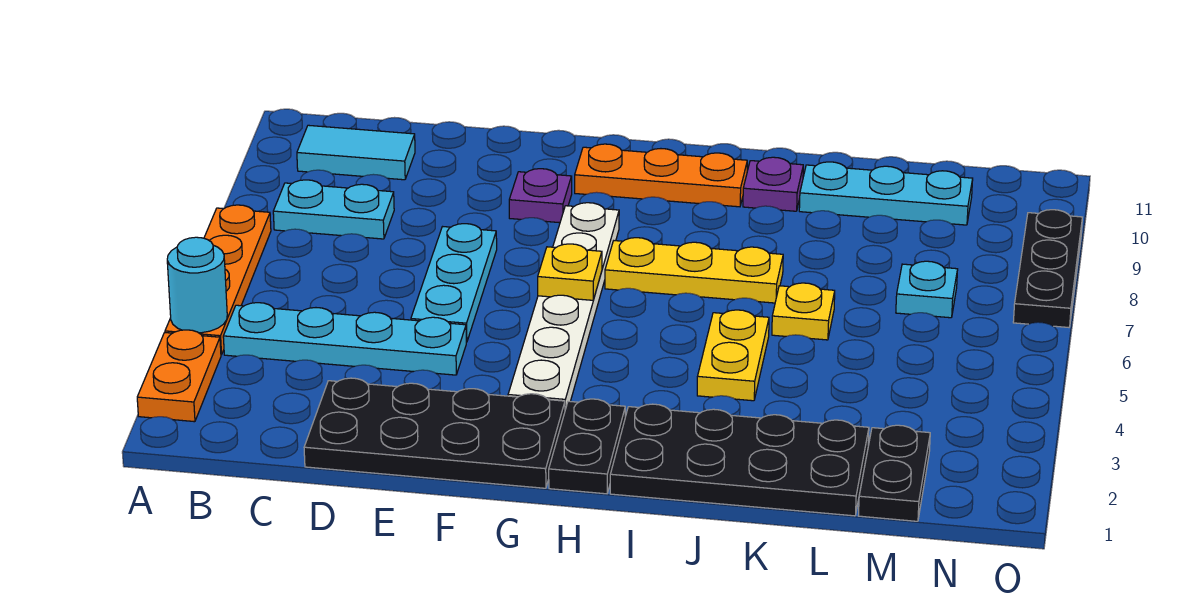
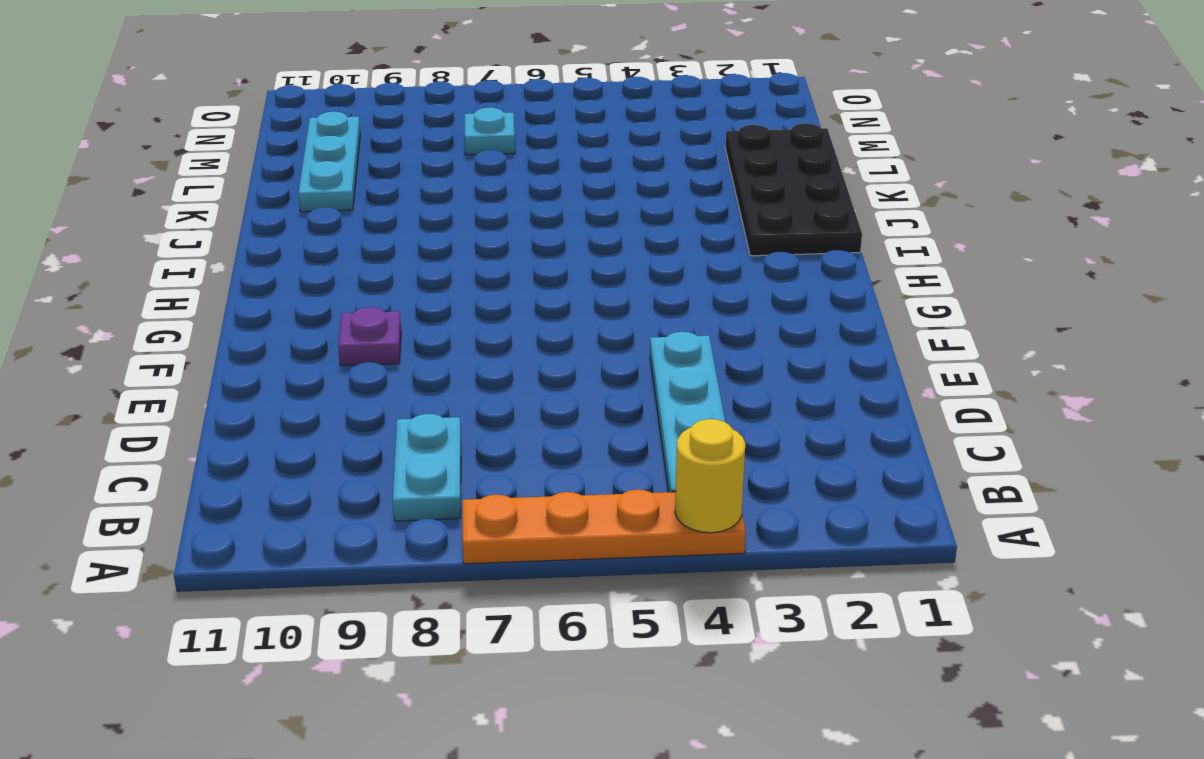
yellow 1x1 round brick [675,419,745,533] -> cyan 1x1 round brick [167,237,227,333]
none -> orange 1x2 plate [137,330,221,422]
none -> cyan 1x2 tile [297,125,415,180]
none -> black 2x4 plate [304,378,565,488]

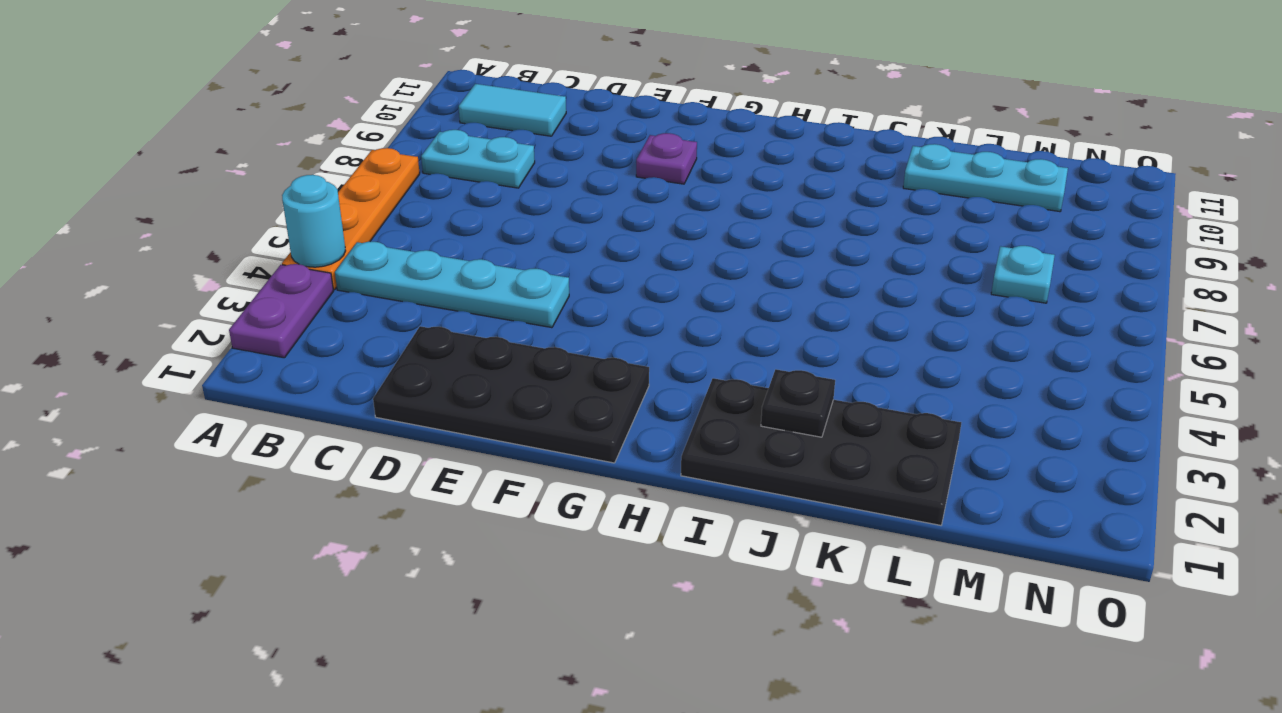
purple 1x2 plate [229,264,333,358] -> orange 1x2 plate [137,330,221,422]
black 1x1 plate [761,369,835,437] -> none
none -> cyan 1x3 plate [411,224,497,342]
none -> white 1x6 plate [508,203,619,409]
none -> orange 1x3 plate [575,144,747,207]

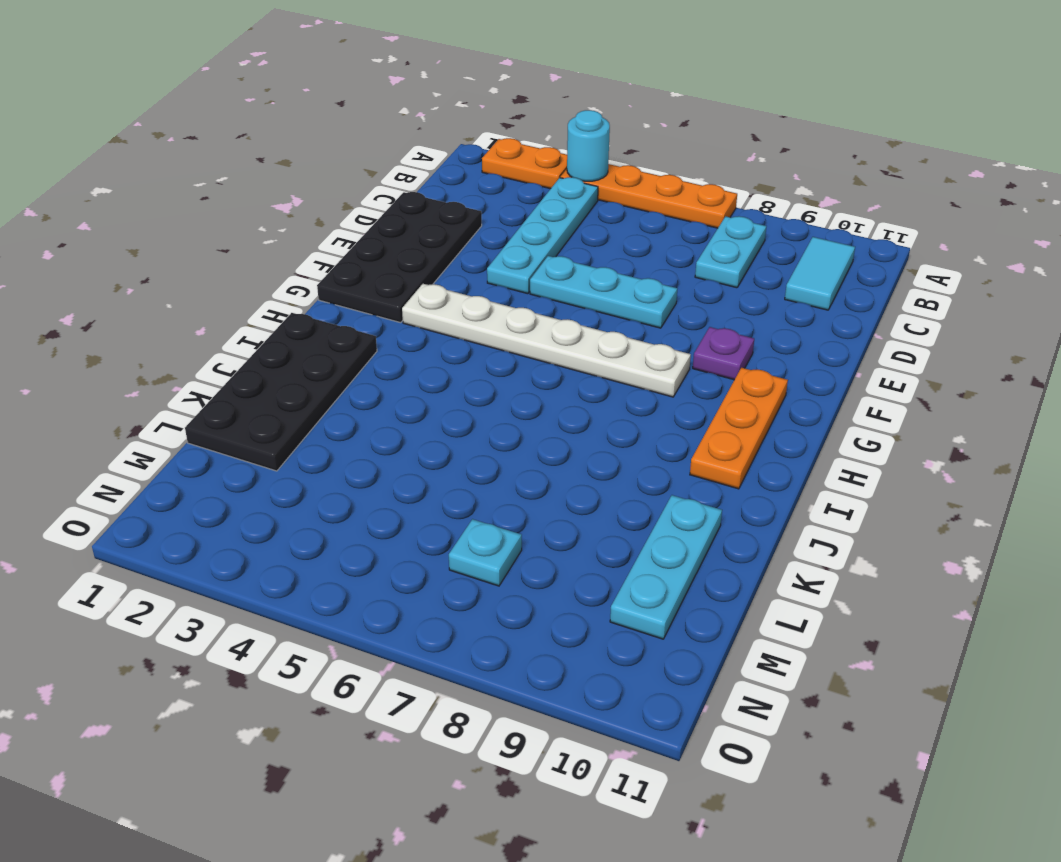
none -> black 1x2 plate [549,399,625,494]
none -> yellow 1x3 plate [605,238,783,303]
none -> yellow 1x2 plate [697,310,769,401]

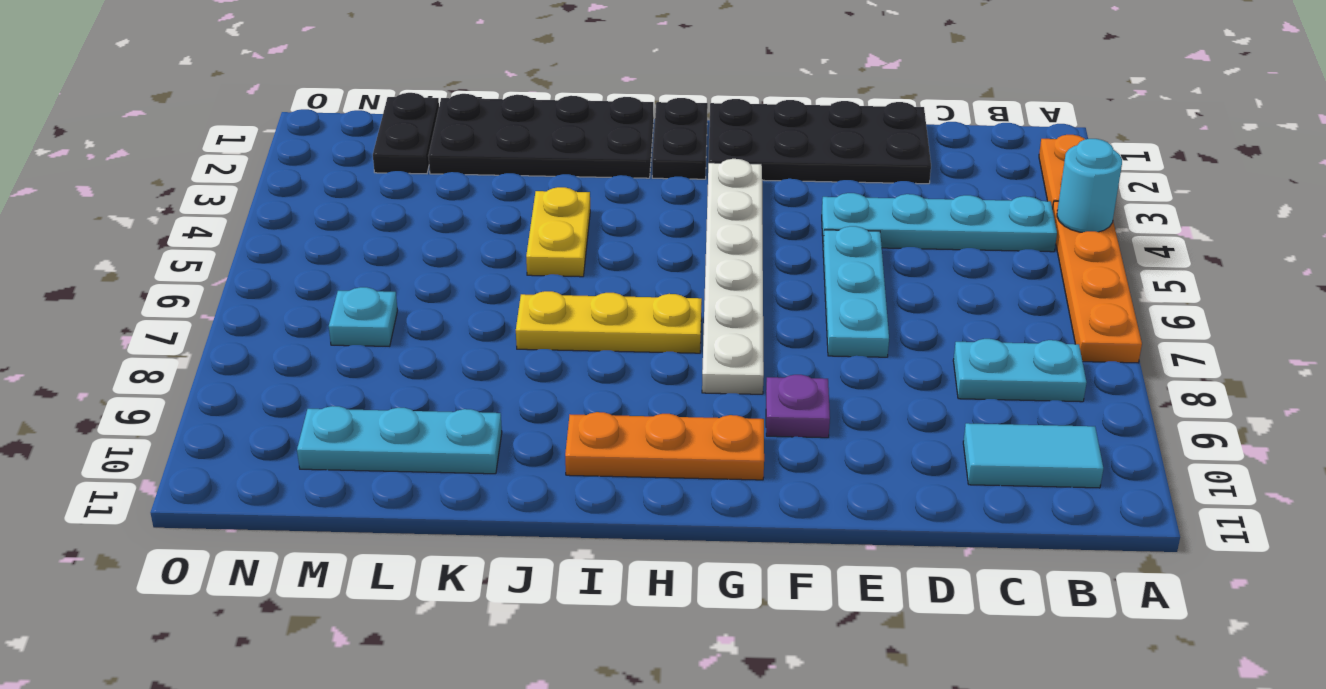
none -> purple 1x1 plate [743,157,803,211]
none -> yellow 1x1 plate [772,283,835,340]
none -> black 1x3 plate [1013,210,1082,327]

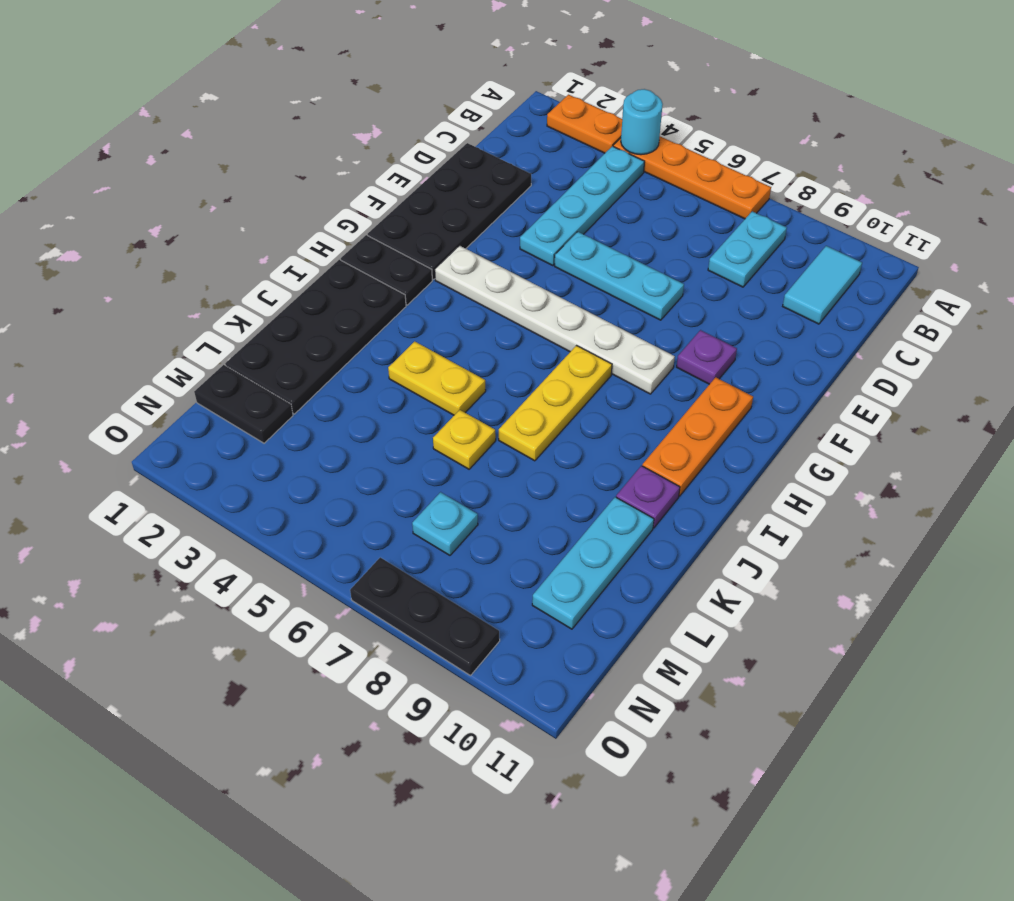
none -> yellow 1x1 plate [538,244,602,300]

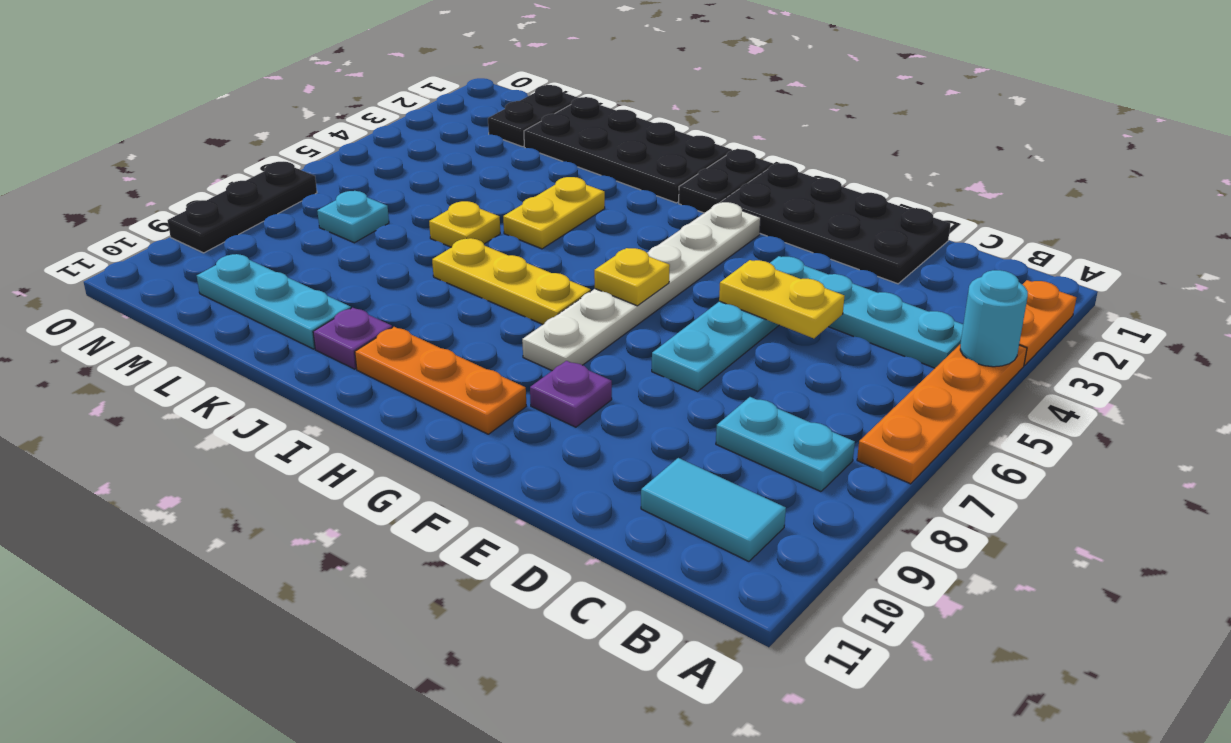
yellow 1x2 plate [719,260,844,338] -> none

